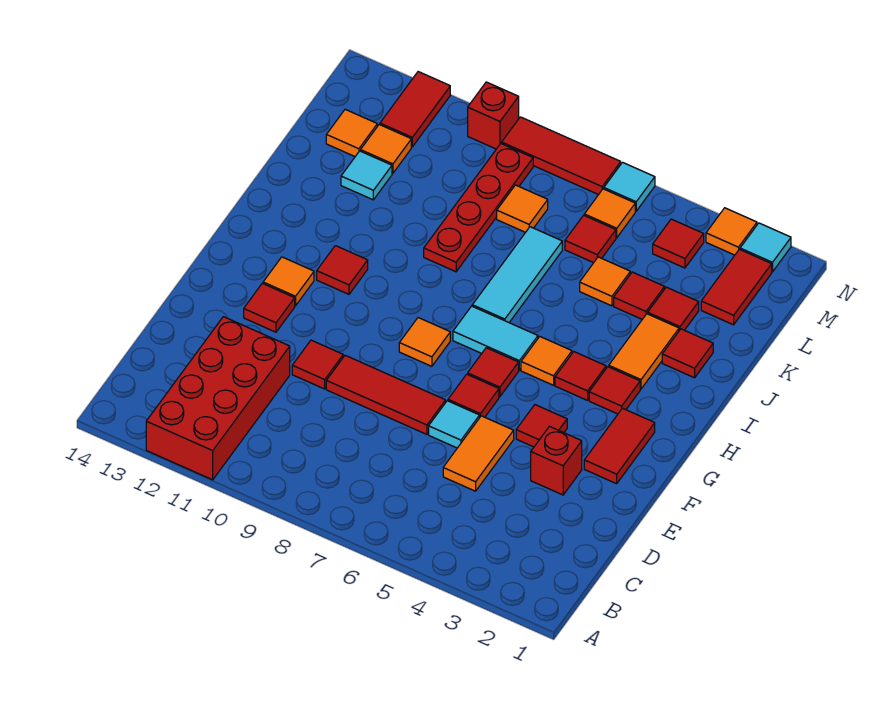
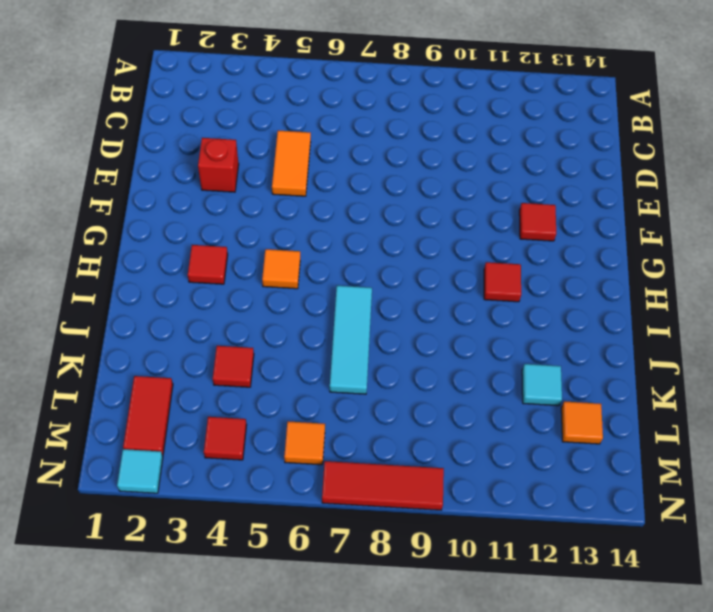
none -> red 2x4 brick [146,317,290,480]
none -> cyan 1x1 tile [429,401,480,448]
none -> red 1x3 tile [326,355,445,434]
none -> red 1x1 tile [292,340,343,389]

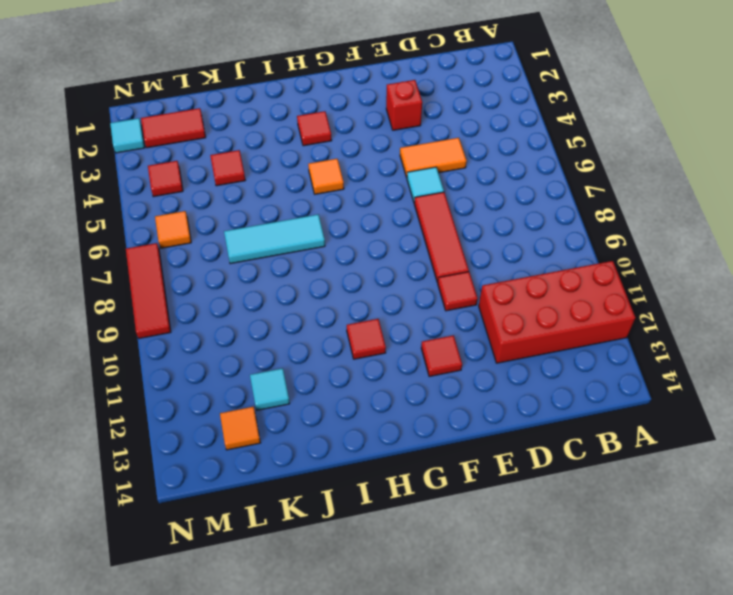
none -> red 1x2 tile [584,408,655,484]
none -> red 1x1 tile [516,405,567,447]
none -> red 1x1 tile [448,374,499,417]
none -> red 1x1 tile [468,348,519,397]

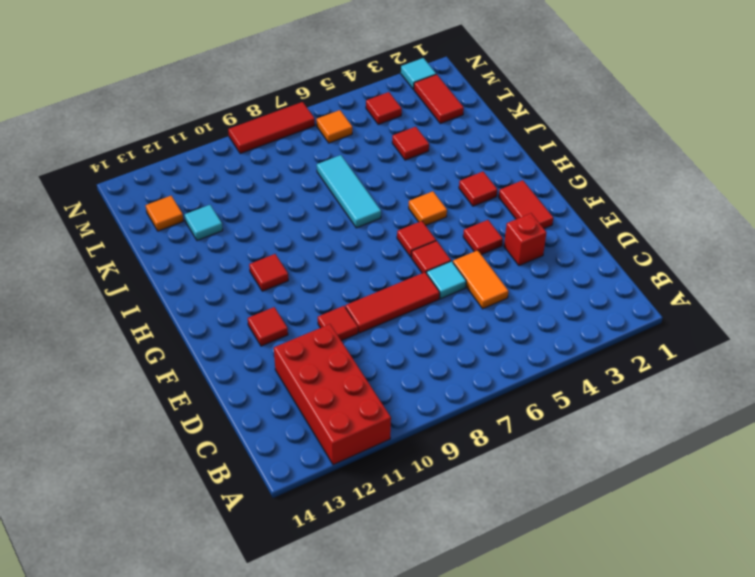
none -> orange 1x1 tile [399,318,450,366]
none -> orange 1x1 tile [263,257,314,306]
none -> red 1x1 tile [555,352,606,400]
none -> cyan 1x2 tile [453,306,538,370]

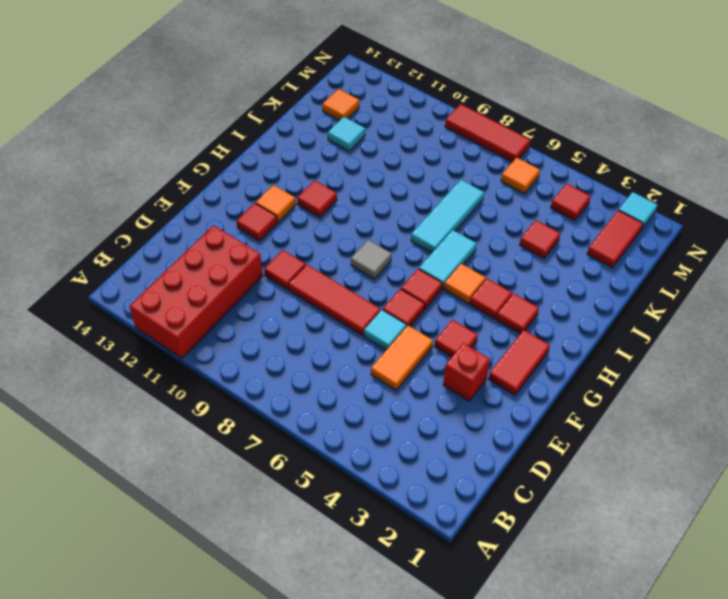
grey 1x1 tile [351,240,392,279] -> orange 1x1 tile [399,318,450,366]
cyan 1x2 tile [419,230,477,289] -> cyan 1x2 tile turned to [453,306,538,370]
none -> orange 1x2 tile [609,314,679,389]
none -> red 1x1 tile [662,329,713,378]
none -> red 1x4 plate [424,143,533,272]
none -> red 1x1 tile [648,287,699,330]

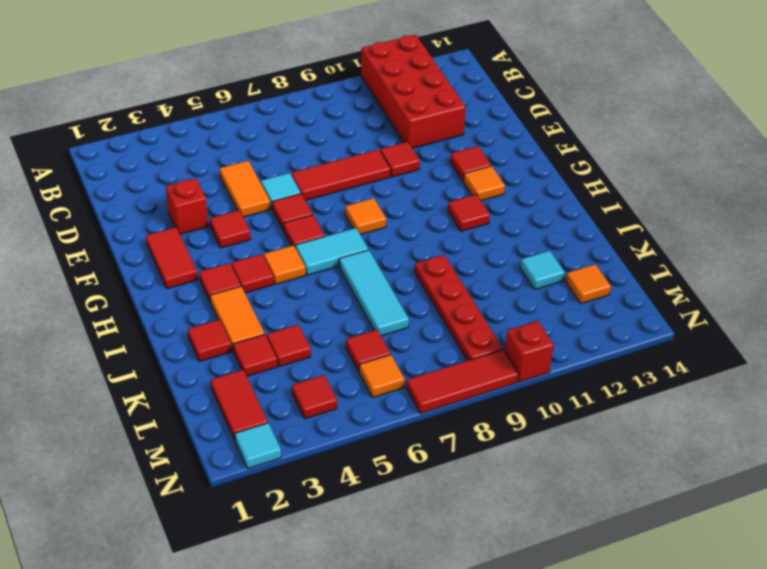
none -> orange 1x1 tile [580,257,630,306]
none -> orange 1x1 tile [497,185,548,232]
none -> orange 1x1 tile [361,125,411,173]
none -> red 1x2 tile [380,72,450,147]

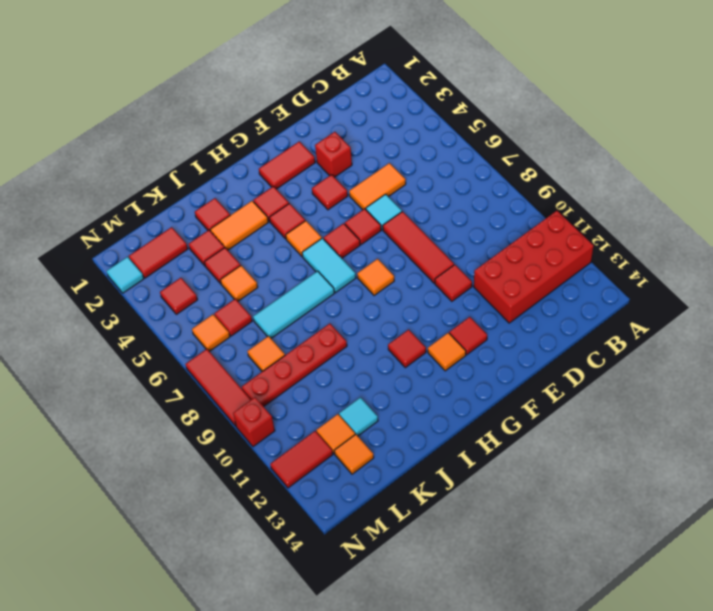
none -> orange 1x1 tile [706,208,757,255]
none -> cyan 1x1 tile [604,162,655,211]

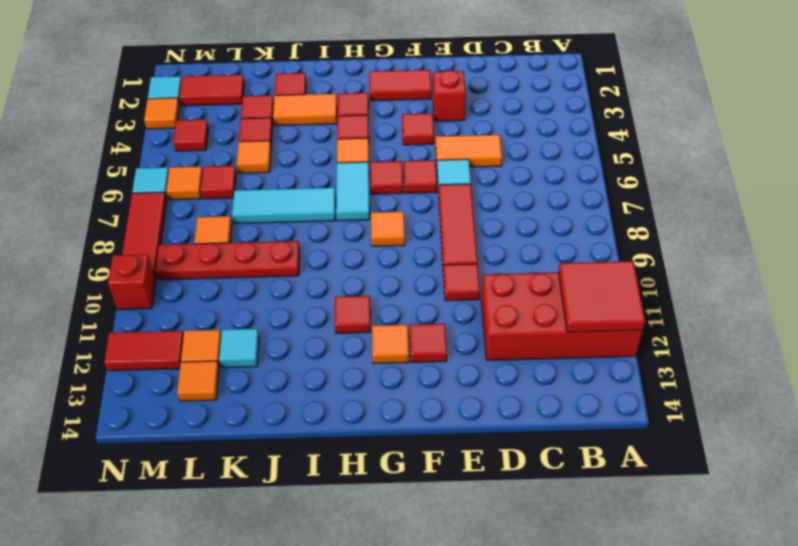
red 2x2 tile [558,261,645,332] -> none

